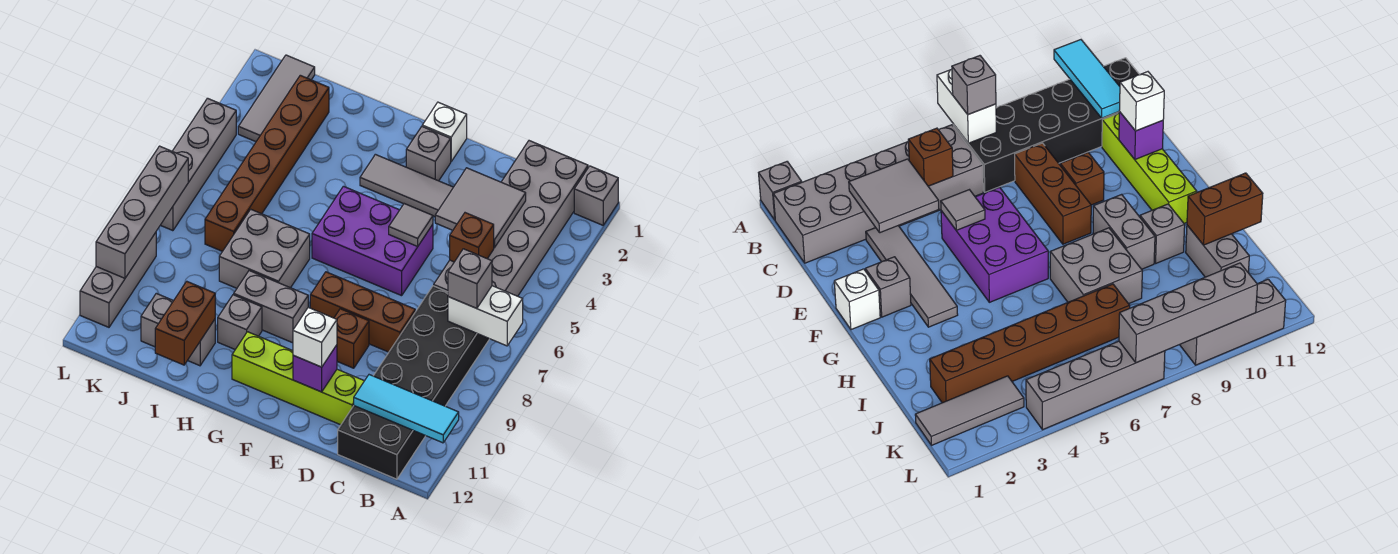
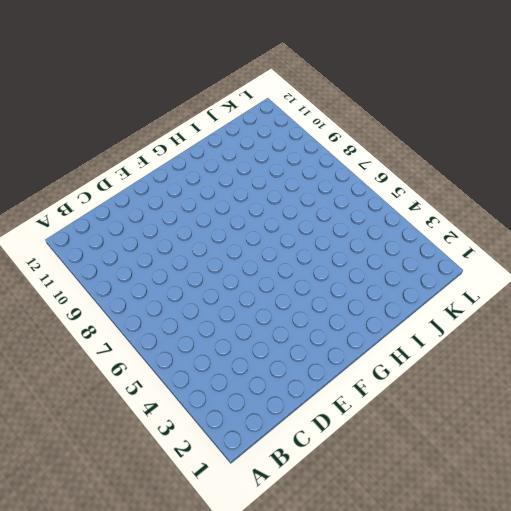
none -> grey 1x1 brick [574,166,618,225]
none -> grey 2x6 brick [434,141,588,296]
none -> black 2x6 brick [338,286,489,479]

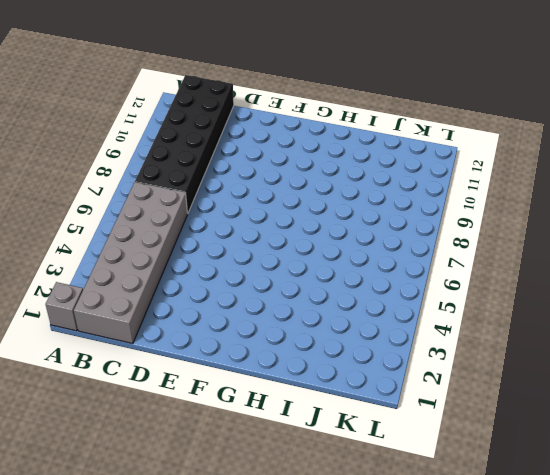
none -> grey 1x4 tile [360,154,453,217]
none -> brown 1x3 brick [310,272,415,352]
none -> lime 1x4 brick [232,332,364,425]

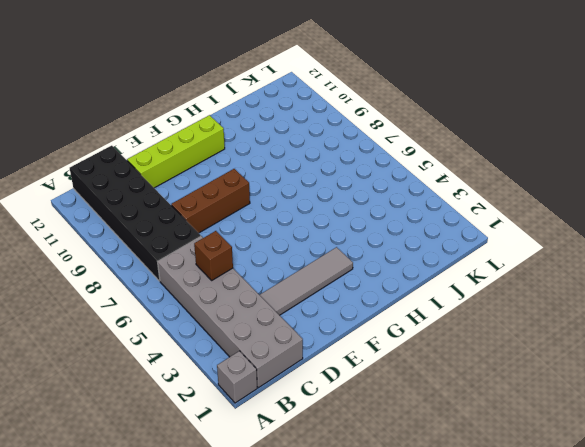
none -> purple 2x3 brick [312,186,433,296]
none -> brown 1x1 brick [334,309,369,368]
none -> white 1x1 brick [422,102,467,161]

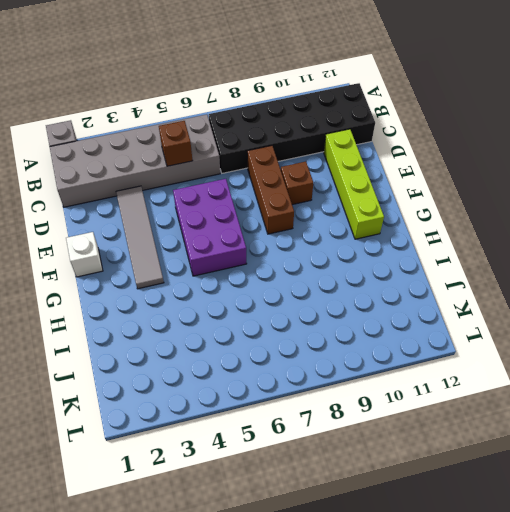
none -> grey 1x1 brick [406,127,451,181]
none -> grey 1x2 brick [234,271,308,343]
none -> grey 2x2 brick [219,209,310,288]

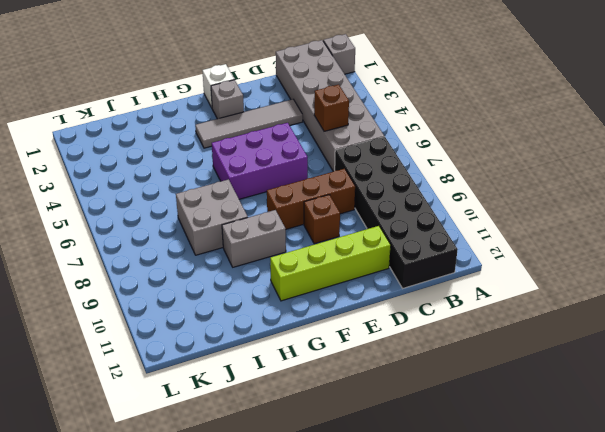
none -> grey 1x1 brick [218,295,262,349]
none -> grey 1x2 brick [141,293,215,366]
none -> brown 1x6 brick [205,75,329,251]

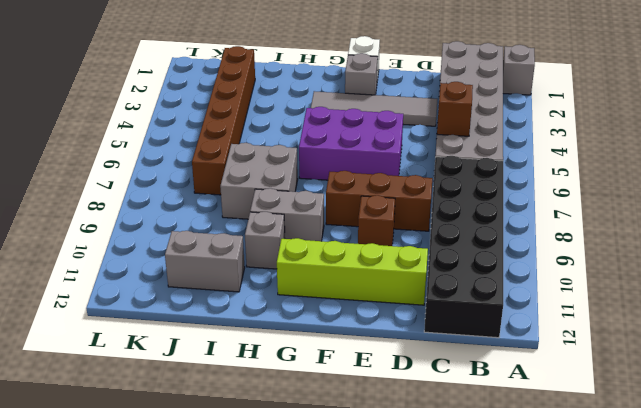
none -> grey 1x3 tile [238,55,315,142]
none -> grey 1x4 brick [161,98,236,231]
none -> grey 1x3 brick [80,233,156,327]

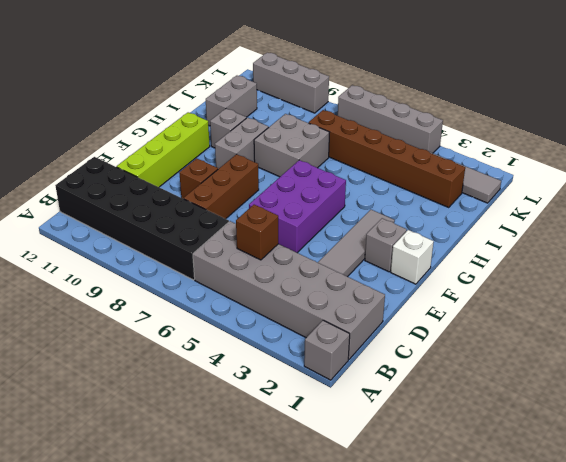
none -> white 1x2 brick [448,286,523,346]
none -> cyan 1x3 tile [354,375,459,443]
none -> grey 2x2 tile [435,168,526,248]

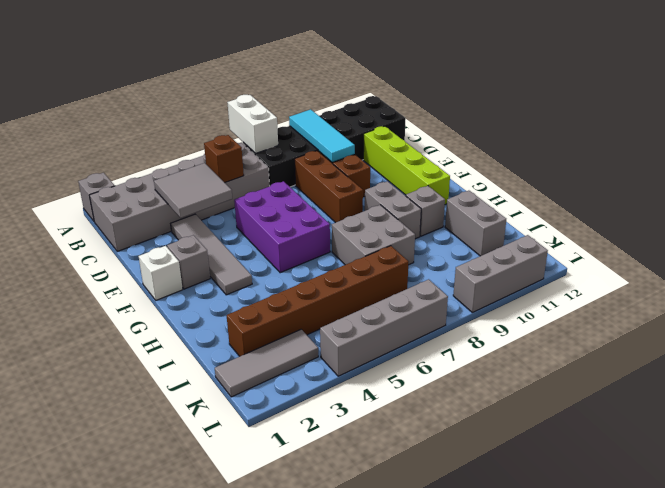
cyan 1x3 tile [289,109,355,162] -> cyan 1x3 tile moved to [354,375,459,443]
none -> grey 1x1 tile [389,204,433,247]
none -> purple 1x1 brick [293,345,337,392]
none -> brown 1x2 brick [155,281,215,365]

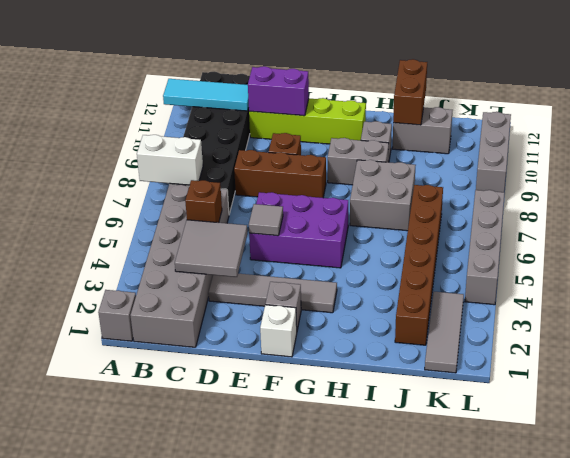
purple 1x2 brick [248,66,309,116] -> purple 1x1 brick [293,345,337,392]
none -> grey 1x4 brick [96,146,188,278]
none -> grey 1x1 brick [448,249,492,308]
none -> white 1x1 brick [293,307,337,367]

